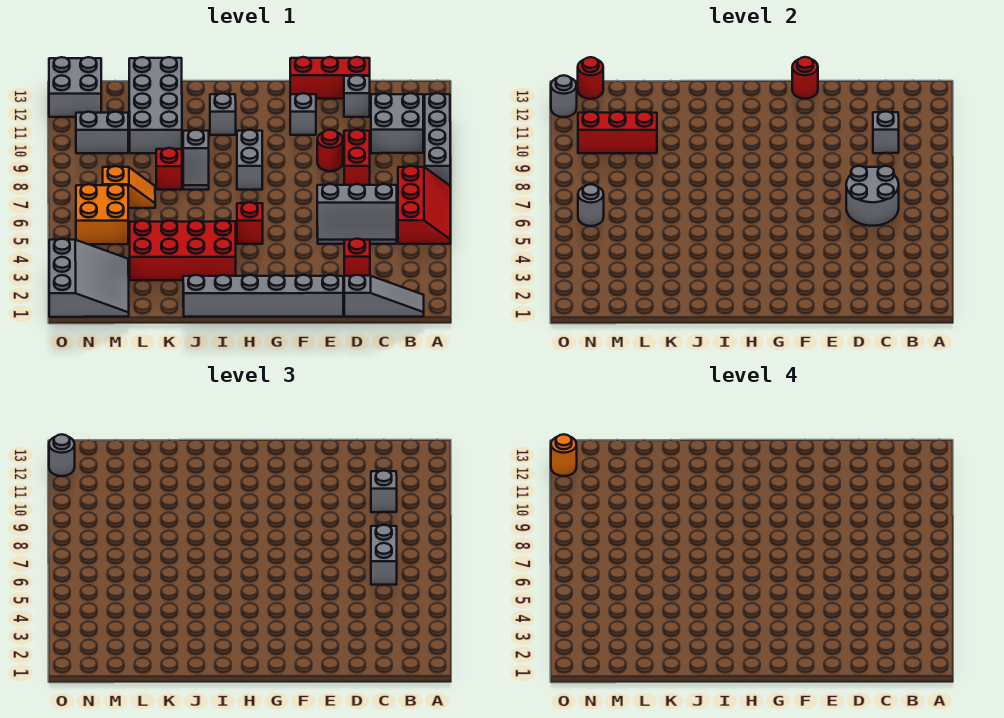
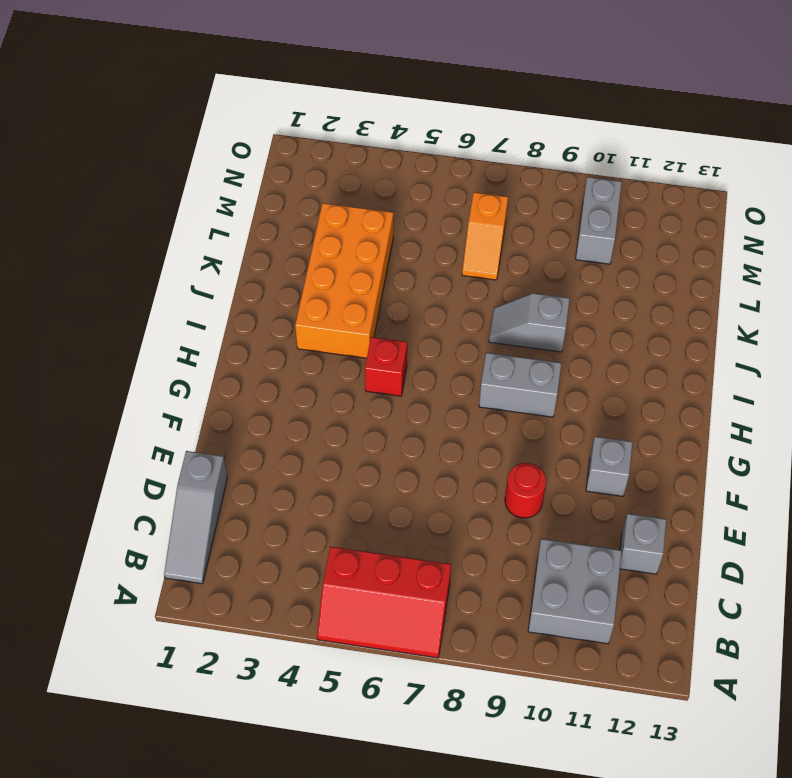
orange 2x4 brick [295,203,393,358] -> red 2x4 brick [130,221,236,280]
none -> grey 1x4 brick [425,93,450,185]
none -> grey 2x3 slope [317,184,397,244]
none -> red 1x1 brick [344,239,370,276]
none -> red 1x2 brick [344,130,370,185]

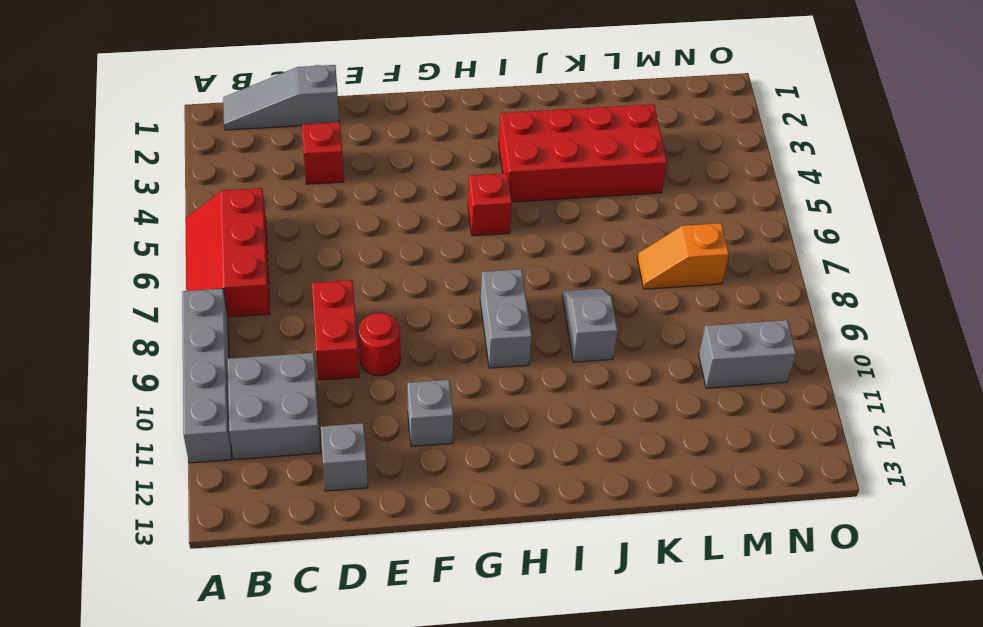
none -> grey 2x3 slope [317,184,397,244]
none -> red 1x3 brick [290,57,370,99]
none -> grey 1x6 brick [183,275,343,317]
none -> grey 1x1 brick [210,93,236,135]

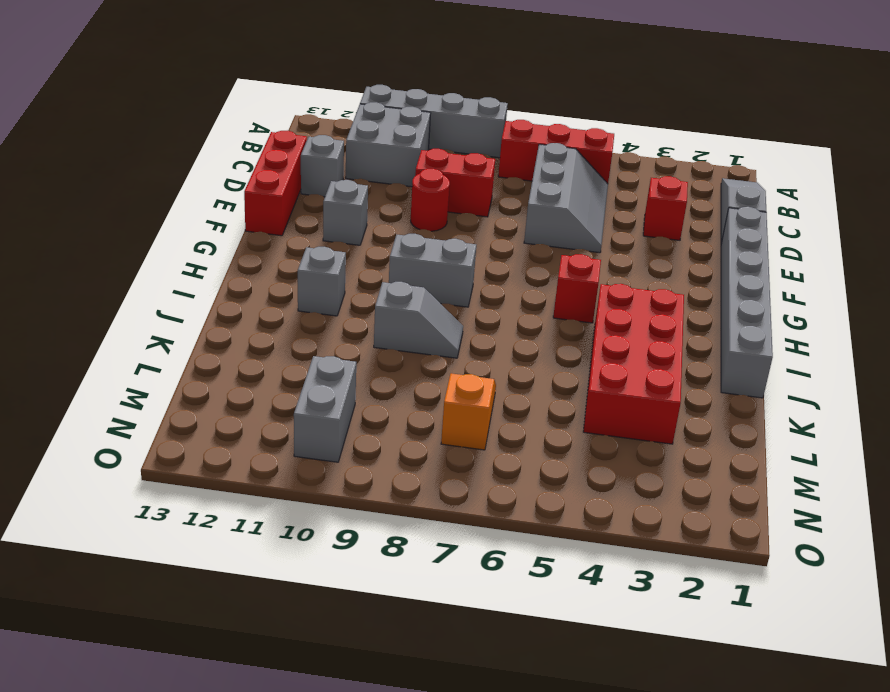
none -> red 1x1 brick [156,148,182,190]
none -> grey 2x4 brick [129,57,182,153]
none -> grey 3x3 slope [49,239,129,317]
none -> orange 2x2 brick [76,184,128,244]

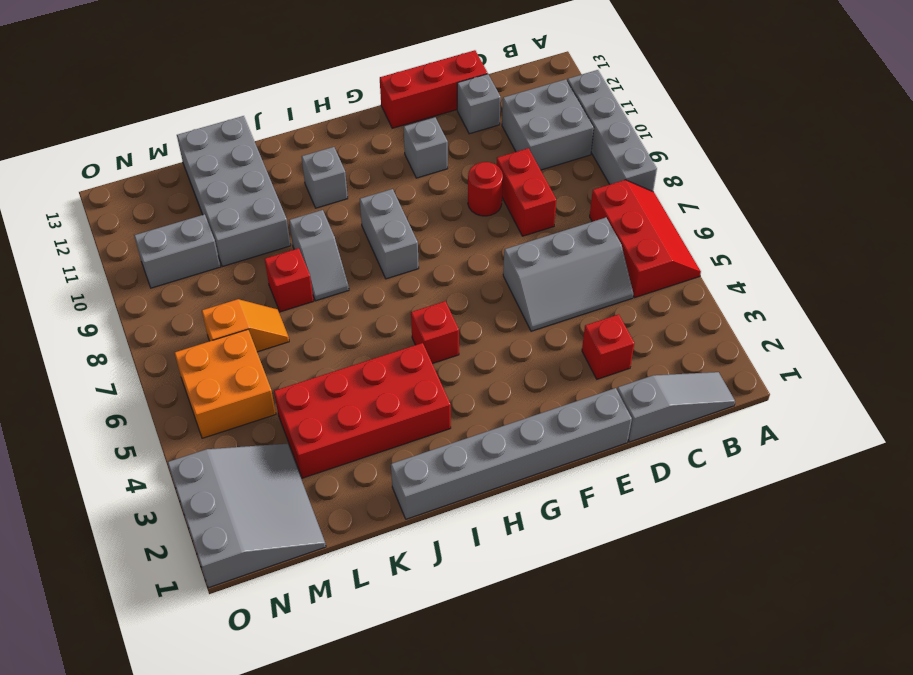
none -> grey 2x2 brick [49,57,101,117]
none -> grey 2x2 round brick [846,166,899,226]
none -> grey 1x1 brick [873,111,899,153]
none -> red 1x1 round brick [792,57,818,99]

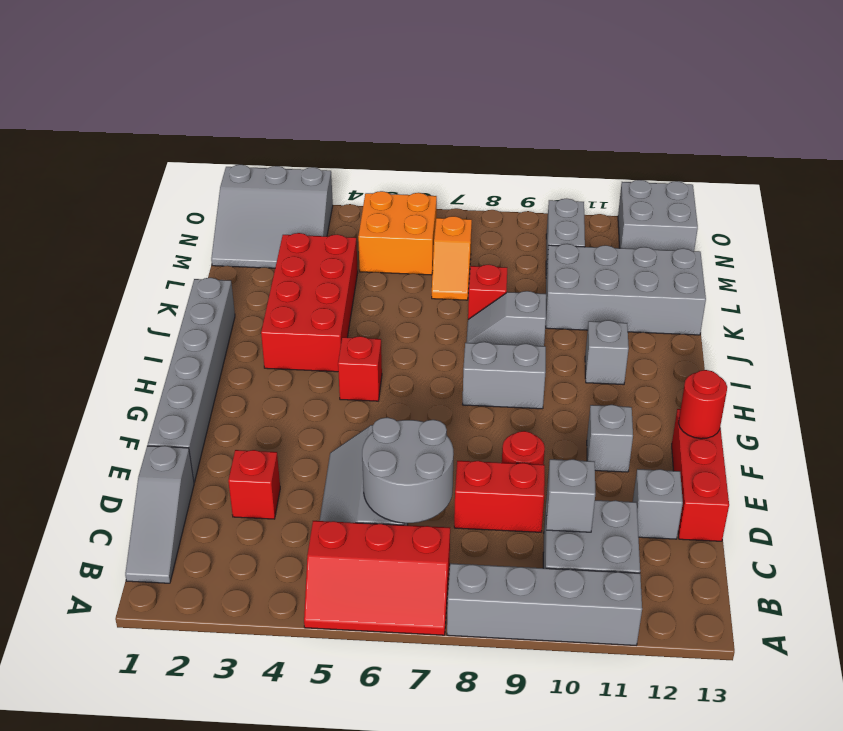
none -> red 1x3 brick [578,112,657,153]
none -> grey 1x1 round brick [578,184,604,226]
none -> red 1x1 round brick [578,57,603,99]
none -> grey 1x1 round brick [551,75,577,117]

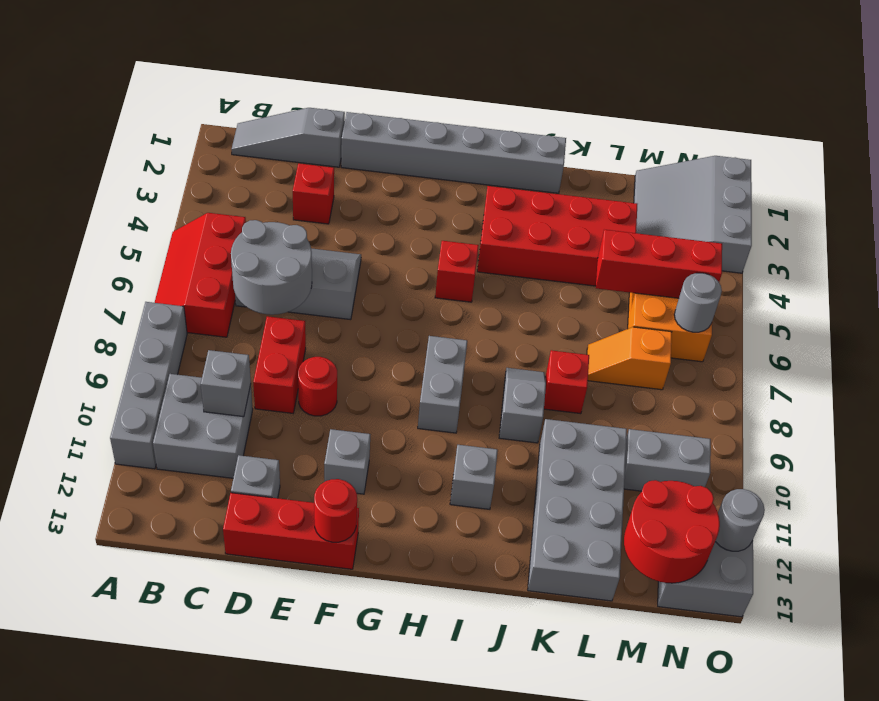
red 1x3 brick [596,230,722,298] -> red 1x3 brick moved to [578,112,657,153]
red 2x2 round brick [624,480,720,583] -> red 1x1 round brick [578,57,603,99]
none -> grey 1x2 brick [371,525,397,585]
none -> grey 1x1 brick [371,470,397,512]
none -> grey 1x1 round brick [49,434,75,476]
none -> orange 1x1 round brick [551,434,577,476]

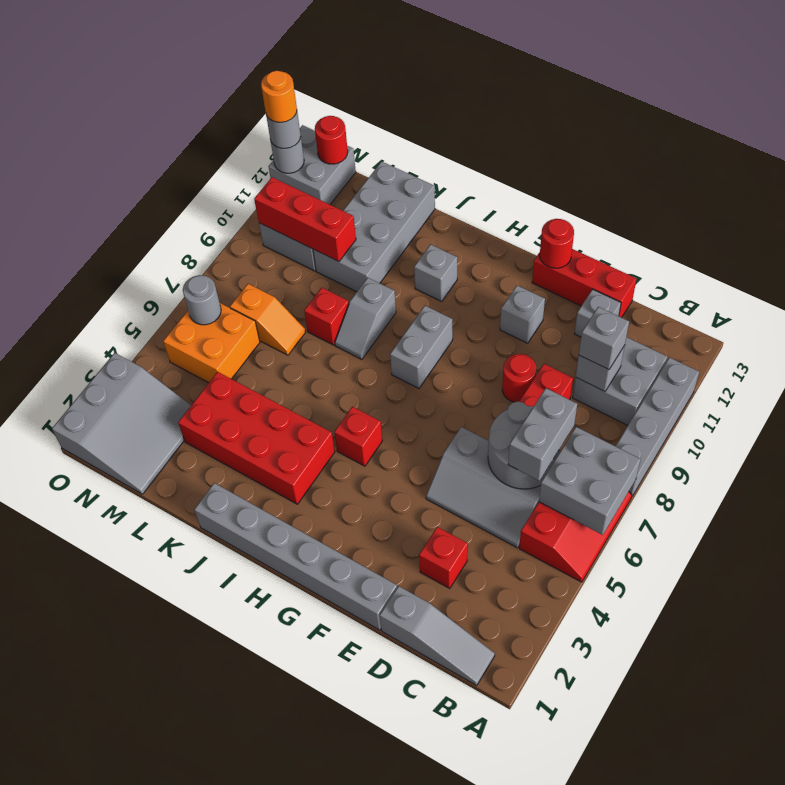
grey 2x2 brick [539,427,641,535] -> none

